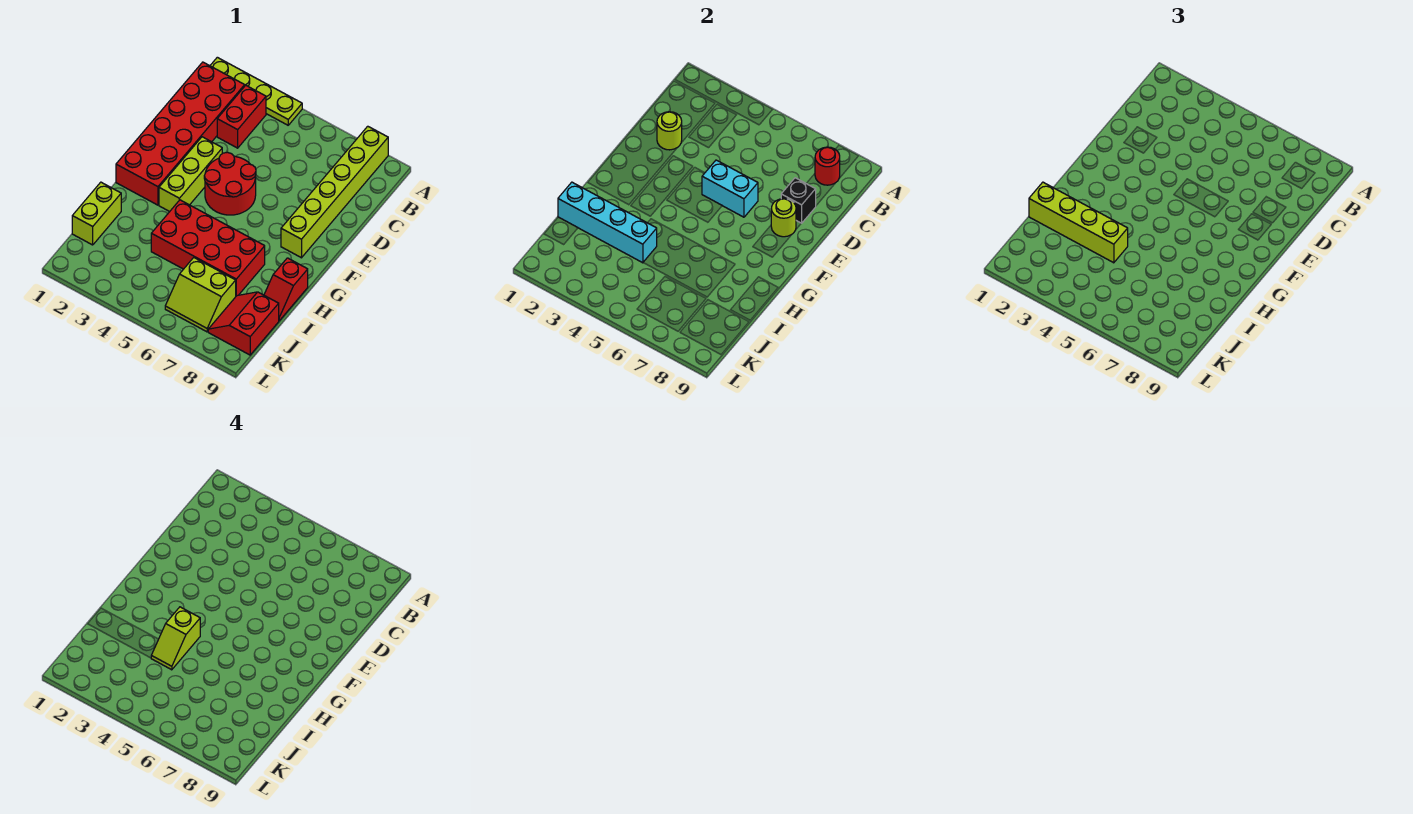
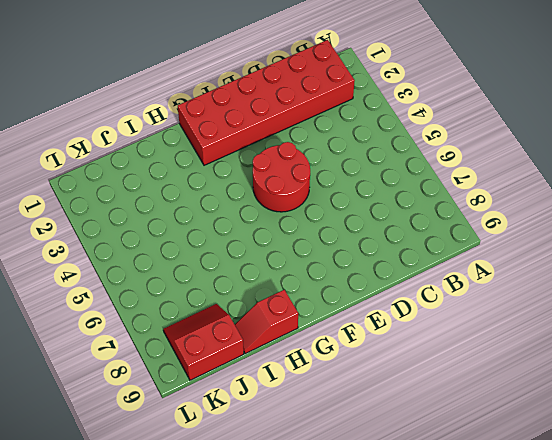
none -> lime 1x4 plate [210,57,302,125]
none -> lime 1x6 brick [281,126,388,258]
none -> red 1x2 brick [217,85,266,148]

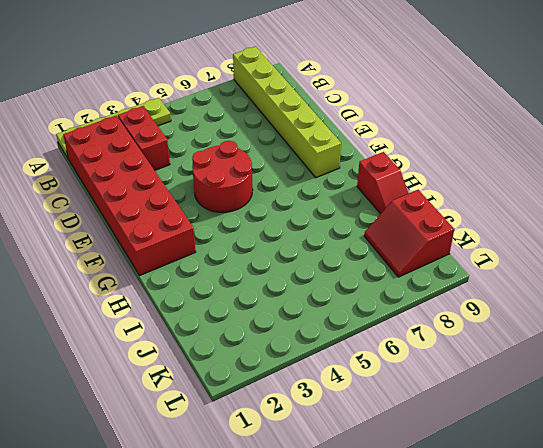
none -> lime 1x3 brick [159,137,222,212]
none -> red 2x4 brick [151,200,265,296]
none -> lime 1x2 brick [72,182,121,245]

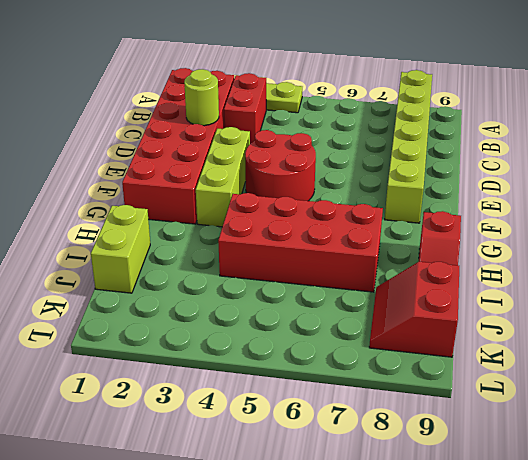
none -> lime 2x2 slope [165,258,236,332]
none -> red 1x1 round brick [815,147,840,185]
none -> black 1x1 brick [781,178,816,223]

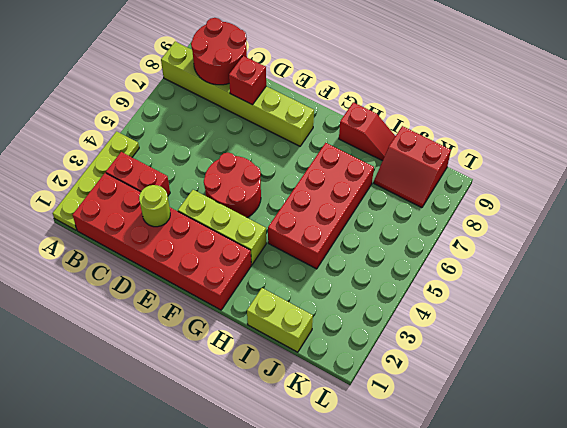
red 2x2 round brick [191,18,247,85] -> red 1x1 round brick [815,147,840,185]
red 1x1 brick [229,56,266,105] -> black 1x1 brick [781,178,816,223]
none -> lime 2x2 slope [165,258,236,332]
none -> cyan 1x2 brick [702,160,758,217]
none -> lime 1x1 round brick [771,199,796,237]

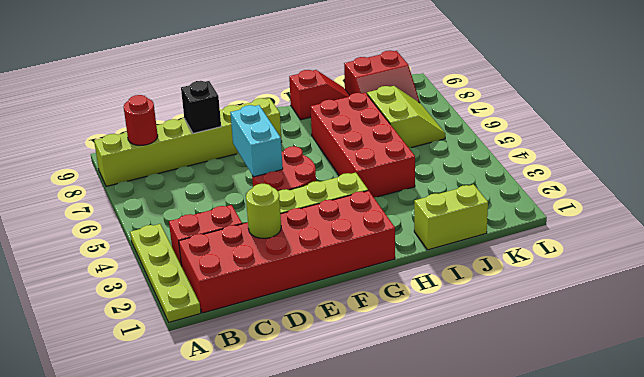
none -> lime 1x1 round brick [771,199,796,237]
none -> cyan 1x4 brick [558,182,657,263]
none -> lime 1x4 brick [1029,182,1128,263]

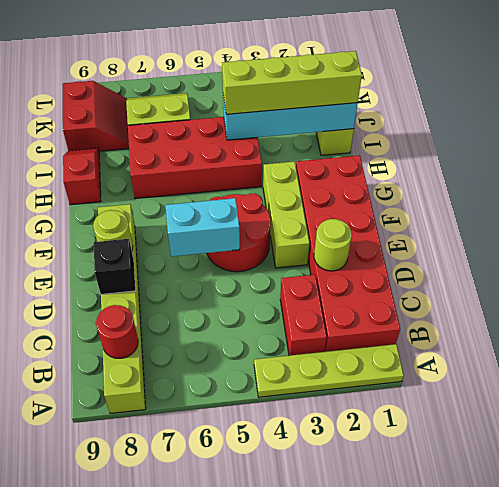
none -> lime 1x2 slope [151,607,200,670]

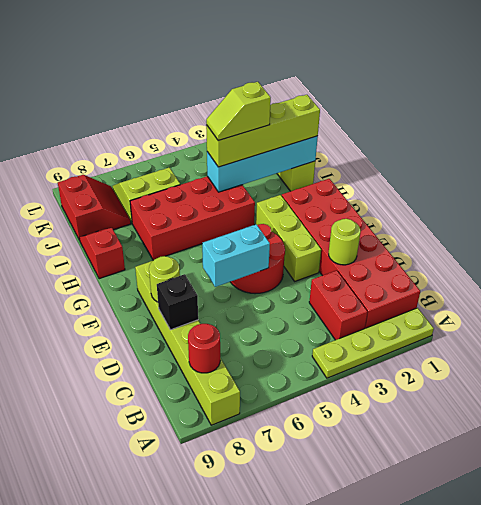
lime 1x2 slope [206,82,271,141] -> lime 1x2 slope turned to [151,607,200,670]

